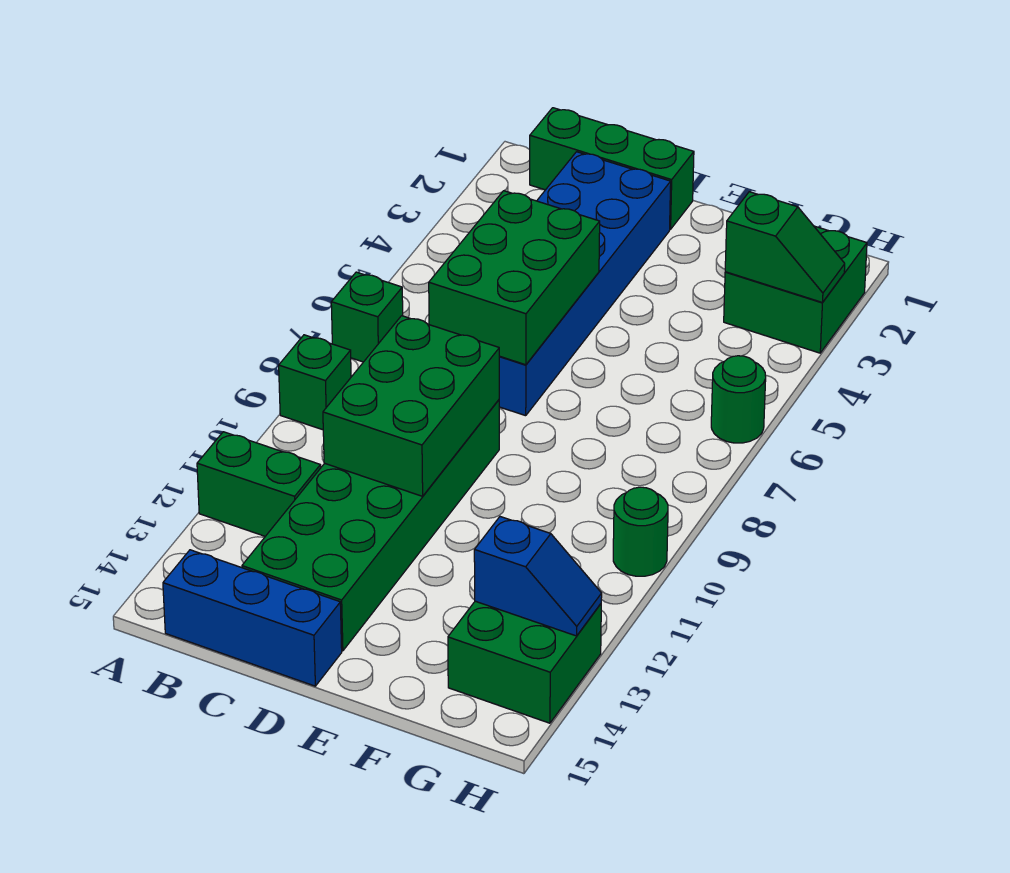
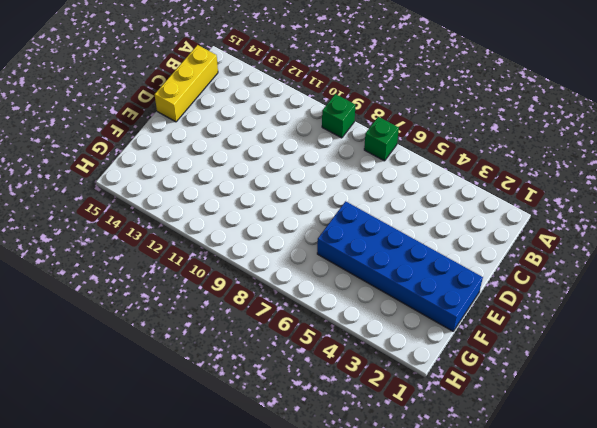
yellow 1x3 brick [155,45,218,122] -> blue 1x3 brick [163,550,342,686]
blue 2x6 brick [317,201,483,331] -> blue 2x6 brick moved to [499,152,671,416]
none -> green 1x2 brick [197,432,321,536]
none -> green 1x3 brick [530,108,694,229]
none -> green 2x6 brick [242,400,499,651]

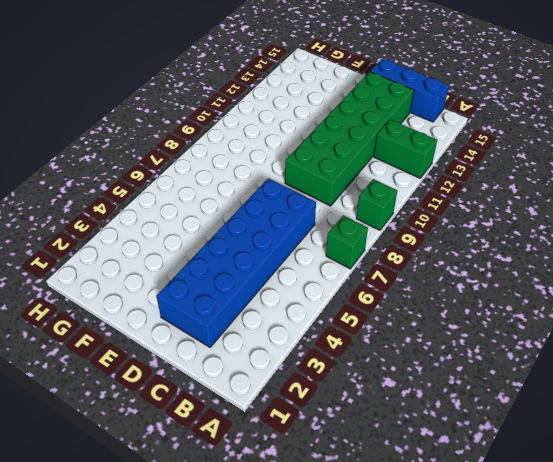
none -> green 1x3 brick [530,108,694,229]
none -> green 2x2 brick [724,226,867,353]
none -> green 2x2 brick [448,601,601,723]

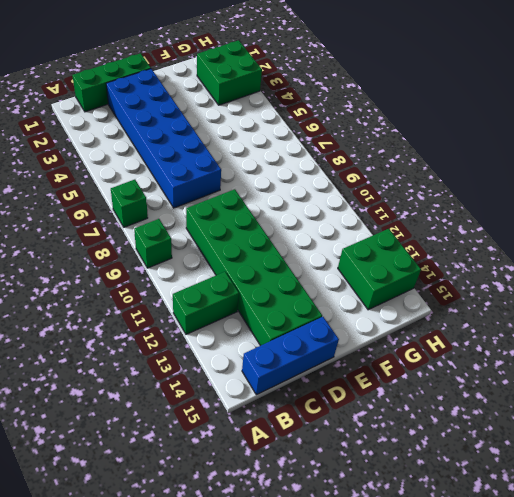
none -> green 1x1 round brick [711,356,766,443]
none -> green 1x1 round brick [613,487,668,576]
none -> green 2x3 brick [429,191,600,365]

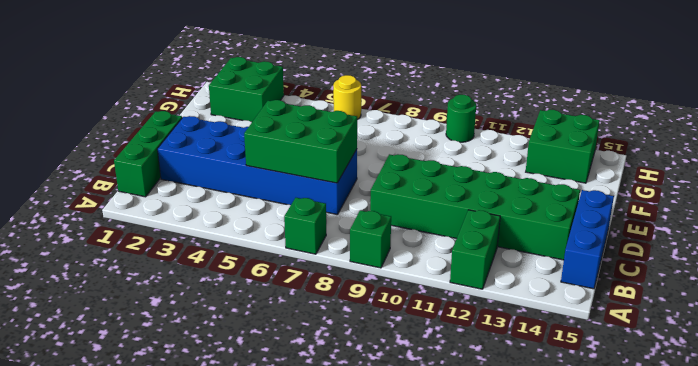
yellow 1x1 round brick [333,75,361,119] -> green 1x1 round brick [711,356,766,443]
none -> green 2x3 brick [323,316,499,496]
none -> green 1x2 slope [725,192,845,302]
none -> blue 1x2 slope [474,517,602,636]

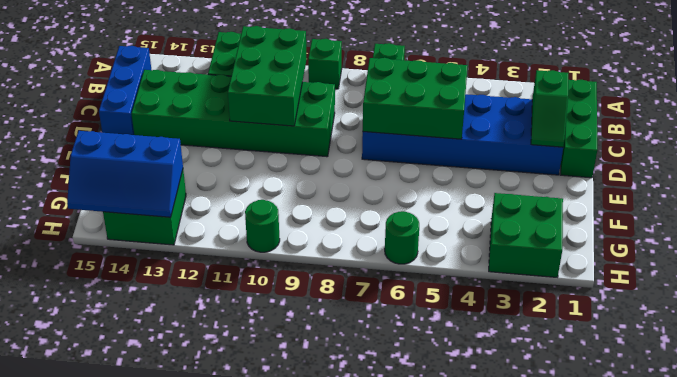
green 2x3 brick [228,26,307,126] -> green 2x3 brick turned to [323,316,499,496]
green 1x2 slope [531,70,568,147] -> green 1x2 slope moved to [725,192,845,302]
blue 2x3 slope [67,131,183,217] -> blue 1x2 slope [474,517,602,636]

